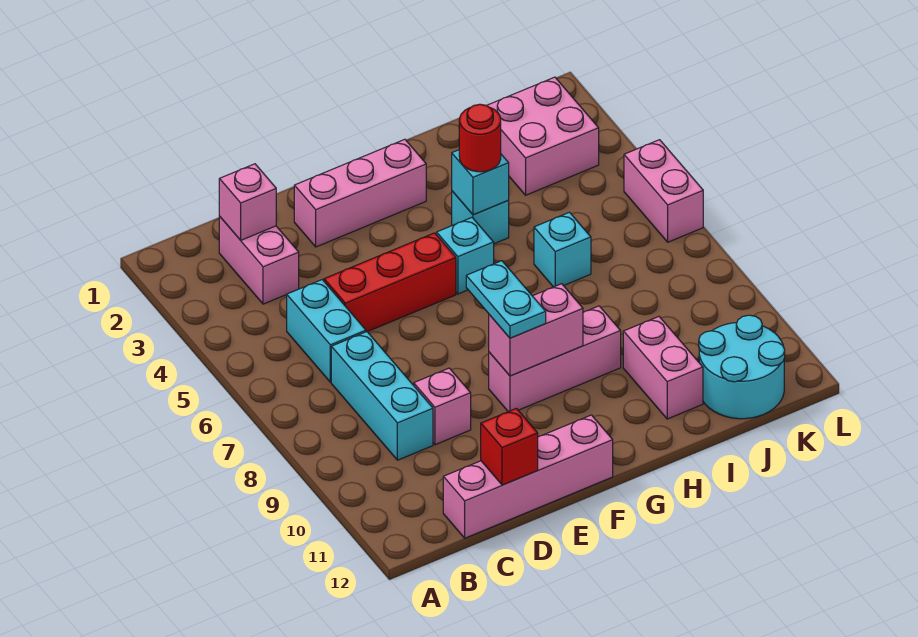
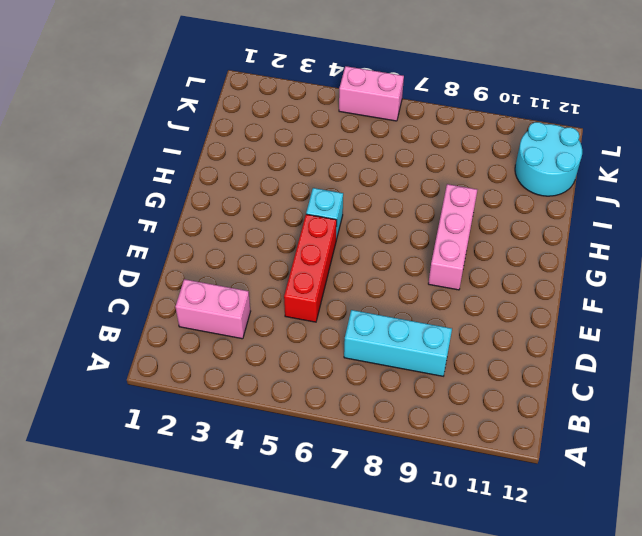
none -> cyan 1x2 brick [287,280,366,382]
none -> pink 1x4 brick [443,415,613,538]
none -> pink 1x1 brick [414,368,471,445]

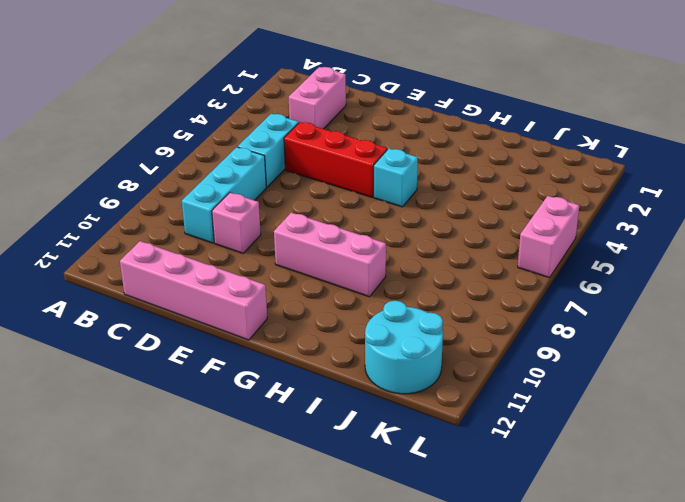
none -> pink 1x3 brick [294,139,426,247]
none -> cyan 1x1 brick [452,191,509,244]
none -> cyan 1x1 brick [534,212,591,287]

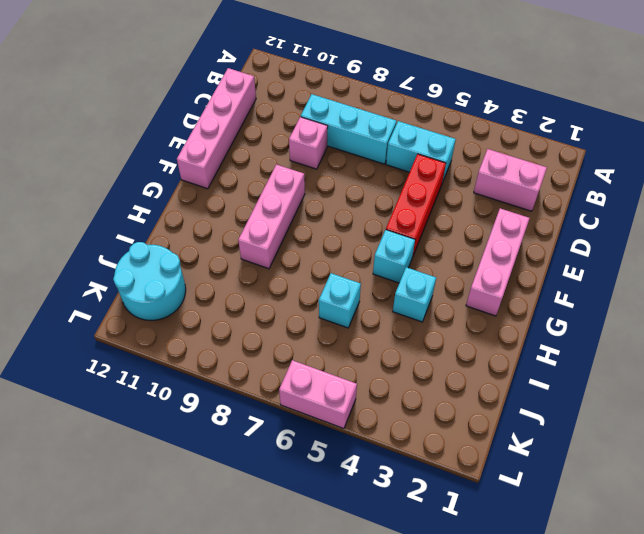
none -> pink 1x2 brick [623,317,703,419]
none -> pink 2x2 brick [487,77,599,195]
none -> pink 1x1 brick [219,164,276,240]

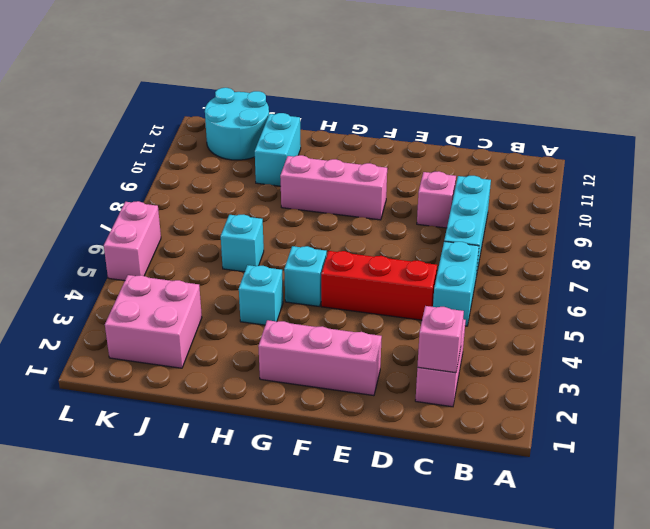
cyan 1x2 brick [255,113,301,186] -> pink 1x2 brick [623,317,703,419]
none -> pink 1x4 brick [443,415,613,538]
none -> red 1x1 brick [481,408,538,485]
none -> pink 1x2 brick [489,284,583,376]

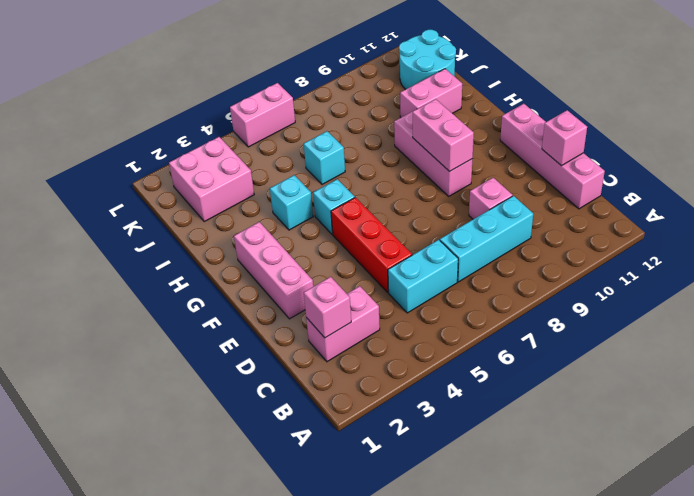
pink 1x1 brick [542,110,587,166] -> red 1x1 brick [481,408,538,485]
none -> cyan 1x1 brick [452,150,509,215]
none -> cyan 1x2 plate [466,261,546,338]
none -> red 1x1 round brick [459,104,501,172]

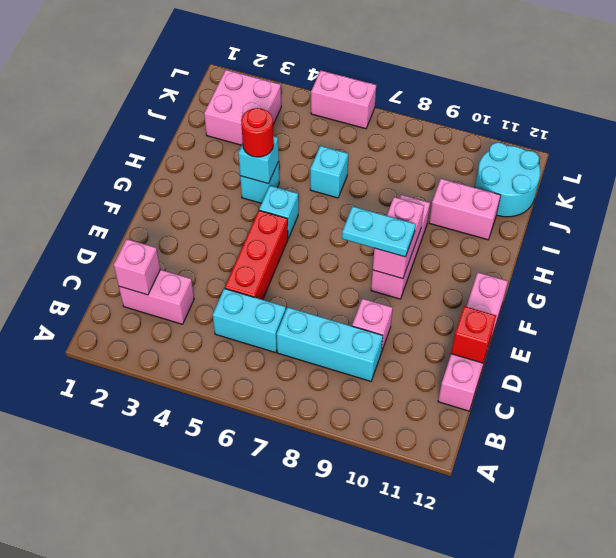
none -> pink 1x3 brick [294,139,426,247]

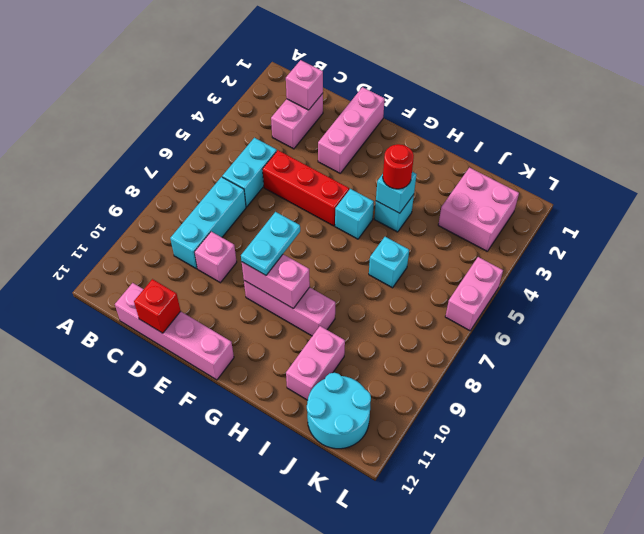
pink 1x3 brick [318,87,385,173] -> pink 1x3 brick turned to [294,139,426,247]

